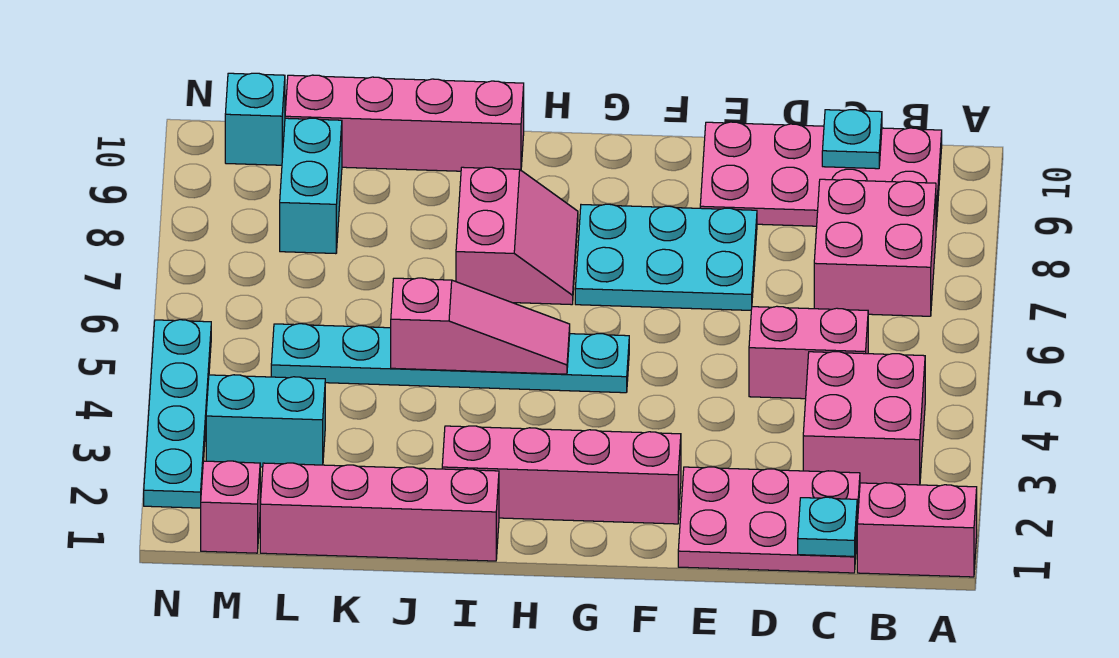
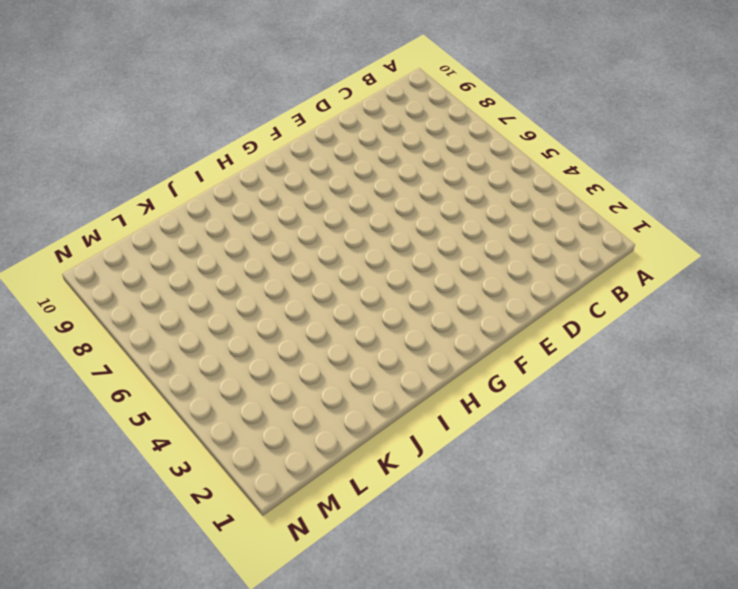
none -> pink 1x2 brick [857,483,977,577]
none -> pink 2x2 brick [803,352,925,485]
none -> pink 2x2 brick [814,179,936,316]

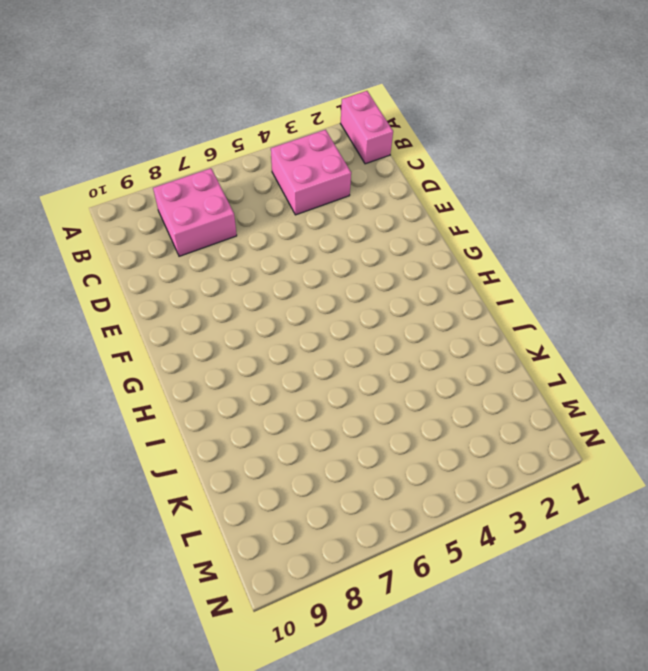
none -> pink 2x4 plate [700,122,942,227]
none -> pink 2x3 plate [678,467,860,573]
none -> pink 1x2 brick [749,306,868,399]

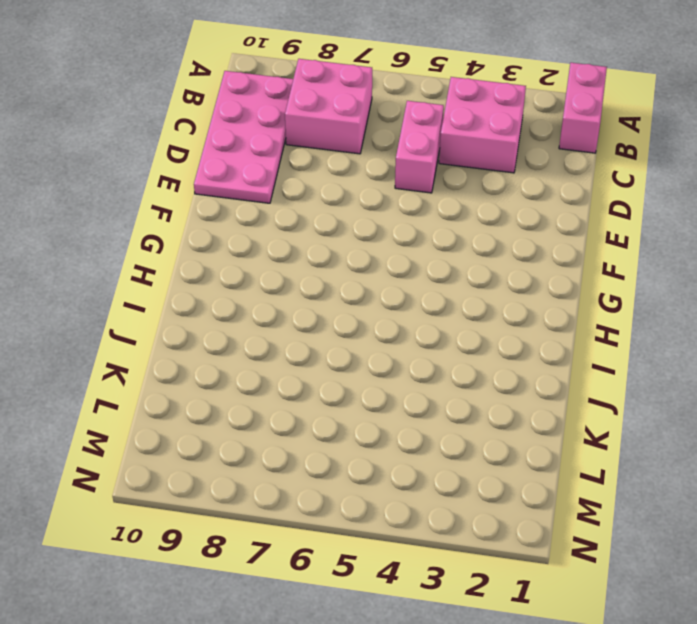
none -> pink 2x3 plate [678,467,860,573]
none -> cyan 2x3 plate [575,204,757,310]
none -> pink 1x4 brick [442,426,681,524]

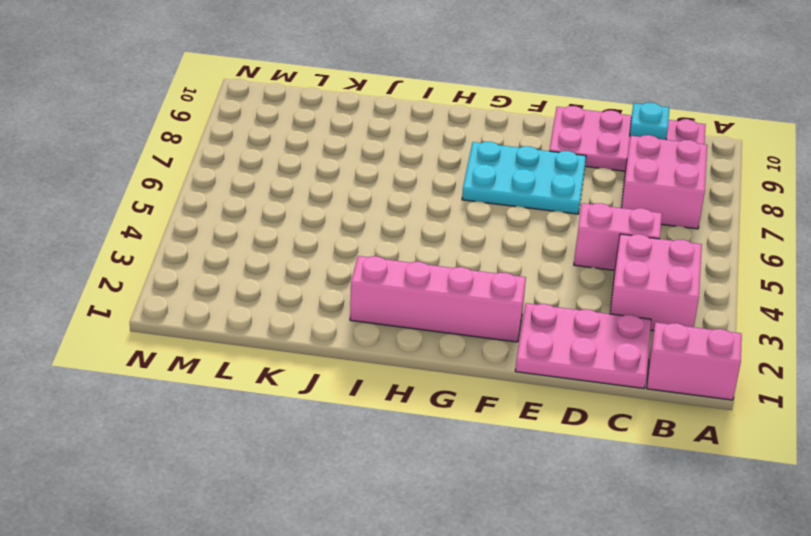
none -> cyan 1x6 plate [271,324,629,393]
none -> pink 2x2 slope [456,167,578,305]
none -> pink 1x4 brick [260,463,499,561]

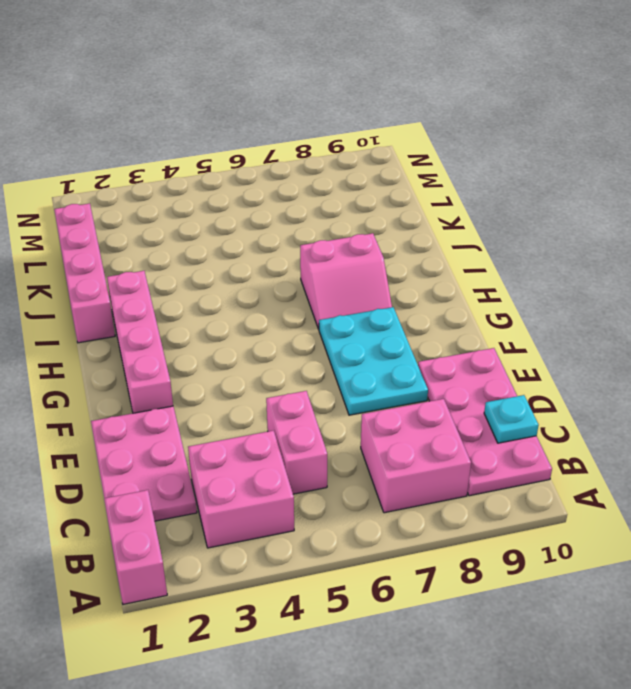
none -> cyan 1x6 plate [271,324,629,393]
none -> pink 1x4 brick [285,75,524,171]
none -> cyan 1x2 brick [206,375,325,467]

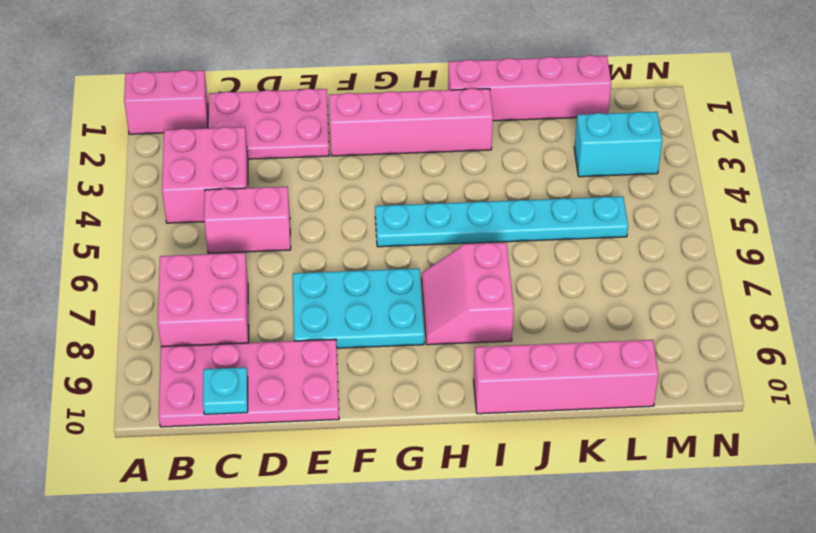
none -> cyan 1x2 brick [280,118,342,254]
none -> pink 1x1 brick [201,461,260,553]
none -> cyan 1x1 brick [225,73,285,165]

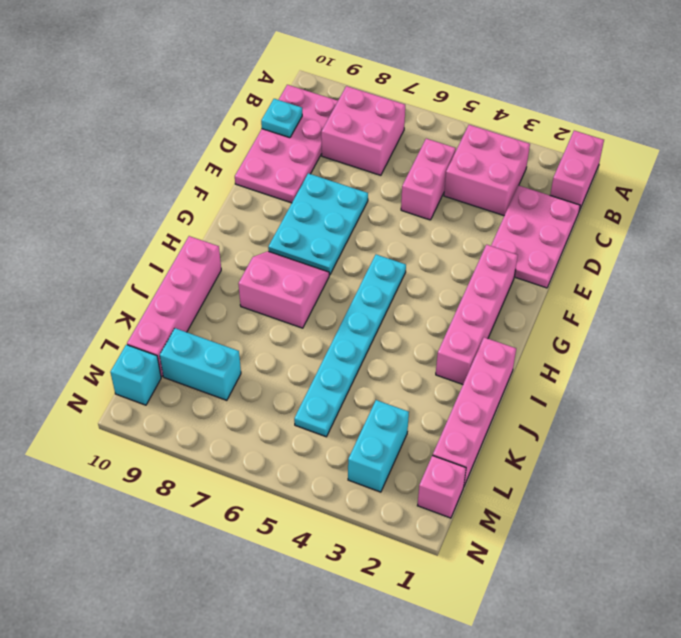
none -> cyan 1x4 plate [144,320,211,508]
none -> cyan 1x1 plate [798,497,857,556]
none -> pink 1x3 slope [391,278,570,374]

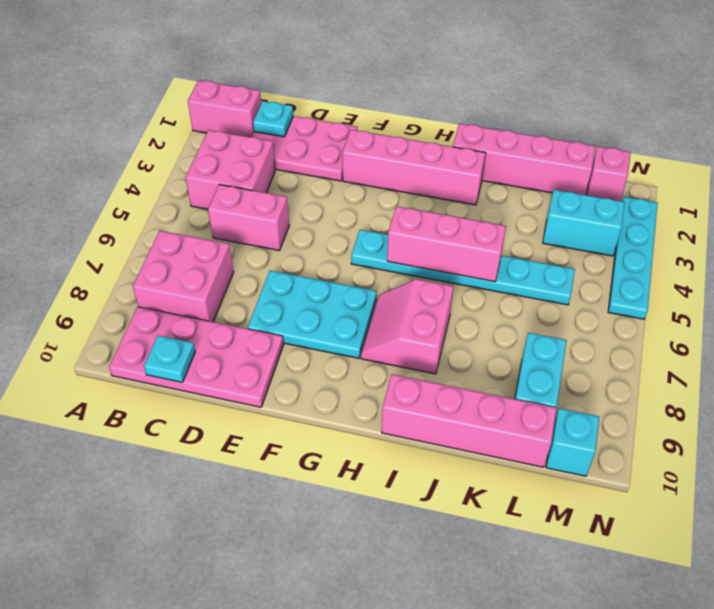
pink 1x3 brick [387,206,506,282] -> pink 1x3 slope [391,278,570,374]

